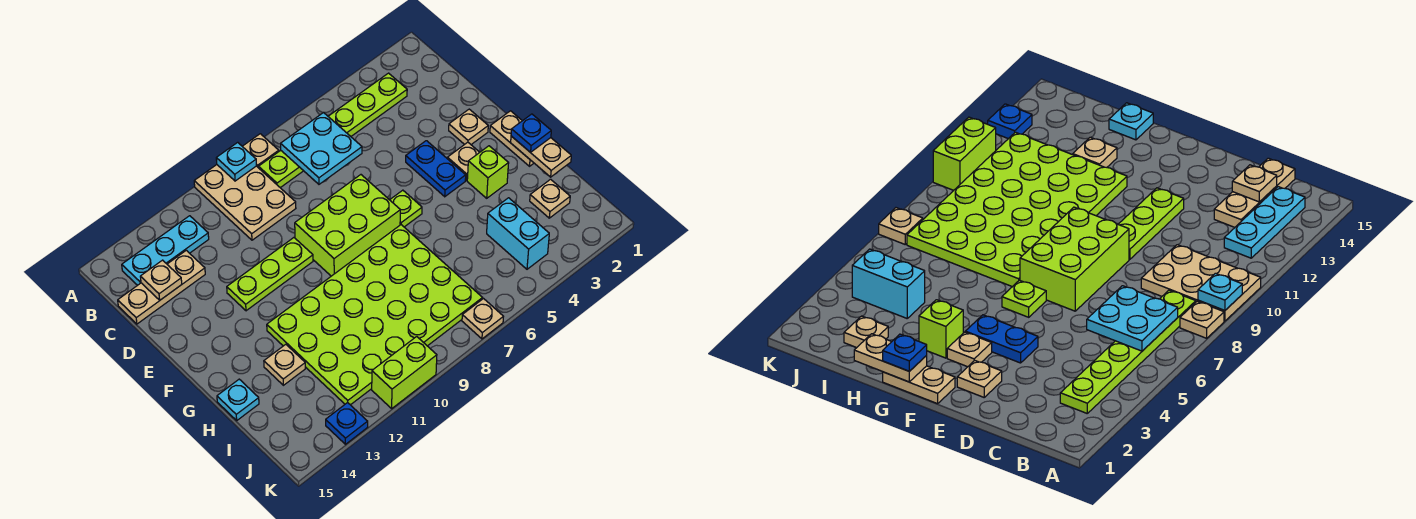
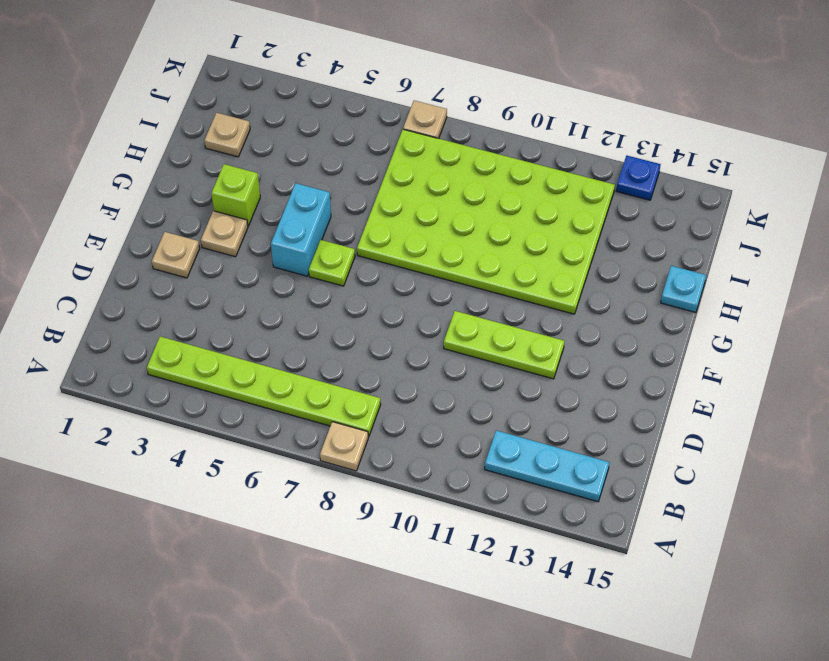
cyan 1x2 brick [271,183,331,276] -> cyan 1x2 brick moved to [487,198,549,269]
none -> tan 2x3 plate [194,165,296,240]
none -> tan 1x3 plate [118,250,205,324]
none -> blue 1x2 plate [406,141,466,197]

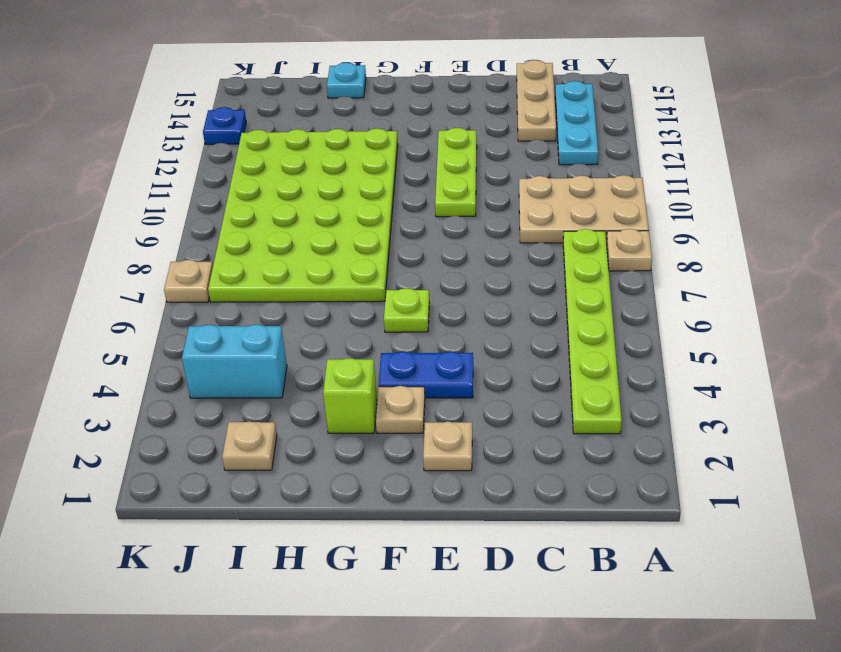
none -> lime 2x3 brick [295,175,400,276]
none -> tan 1x2 plate [490,111,534,166]
none -> tan 1x1 plate [264,344,305,385]

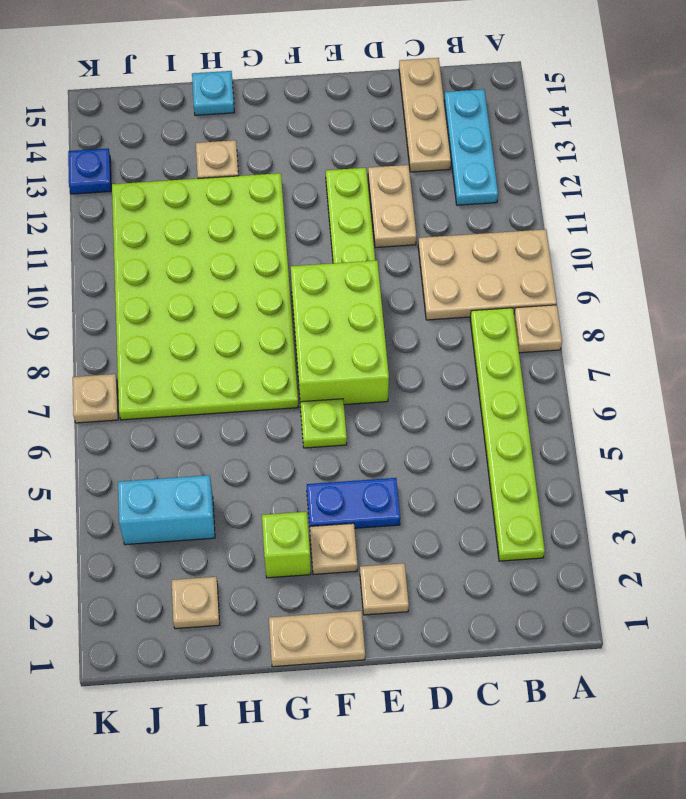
tan 1x2 plate [368,165,416,248] -> tan 1x2 plate turned to [511,136,571,177]
none -> lime 1x2 brick [372,337,437,408]
none -> cyan 1x1 plate [216,142,256,181]
none -> cyan 2x2 plate [281,112,362,184]

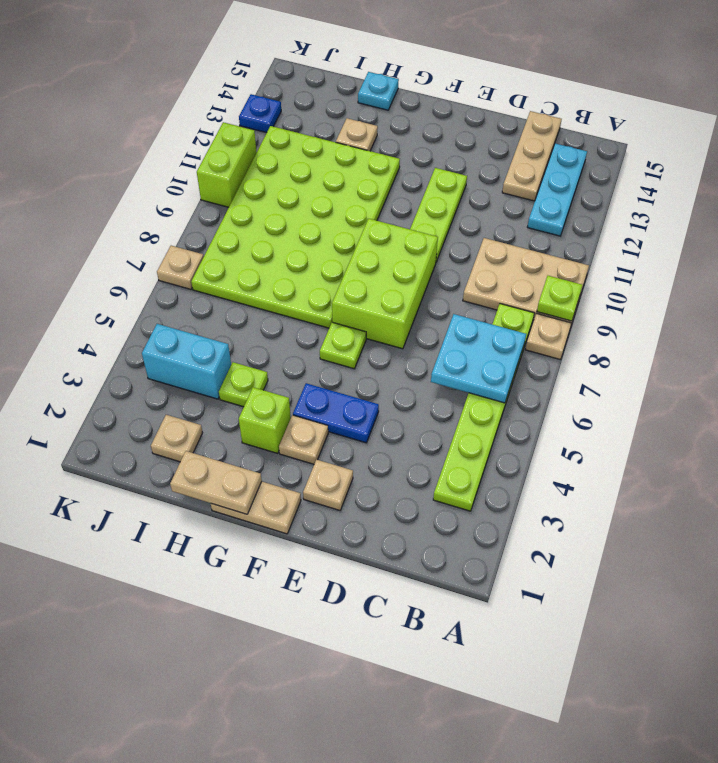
lime 1x1 plate [537,276,582,321] -> cyan 1x1 plate [216,142,256,181]
lime 1x1 plate [219,362,268,407] -> none
none -> tan 1x1 plate [140,260,182,300]
none -> blue 1x1 plate [511,114,551,152]

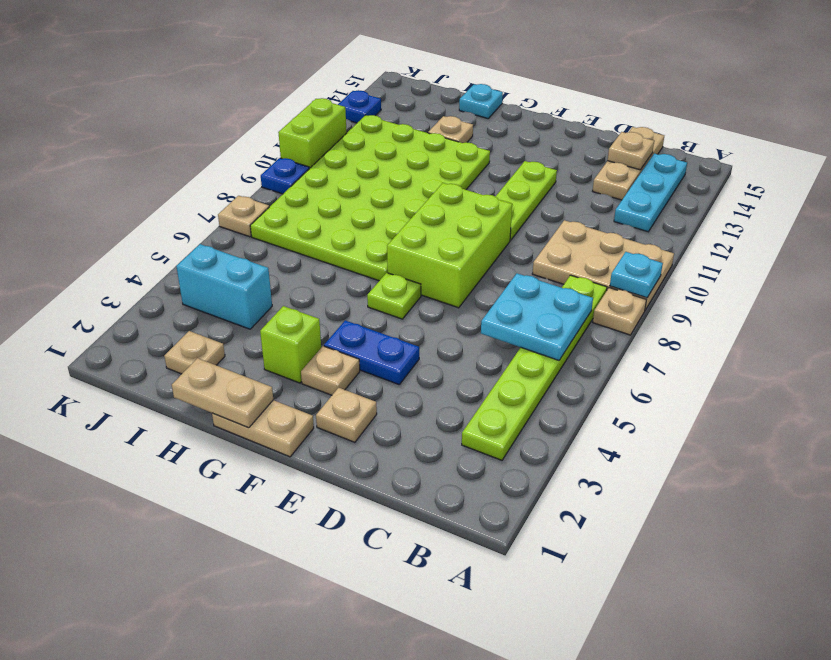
blue 1x1 plate [261,158,309,194] -> blue 1x1 plate moved to [511,114,551,152]

